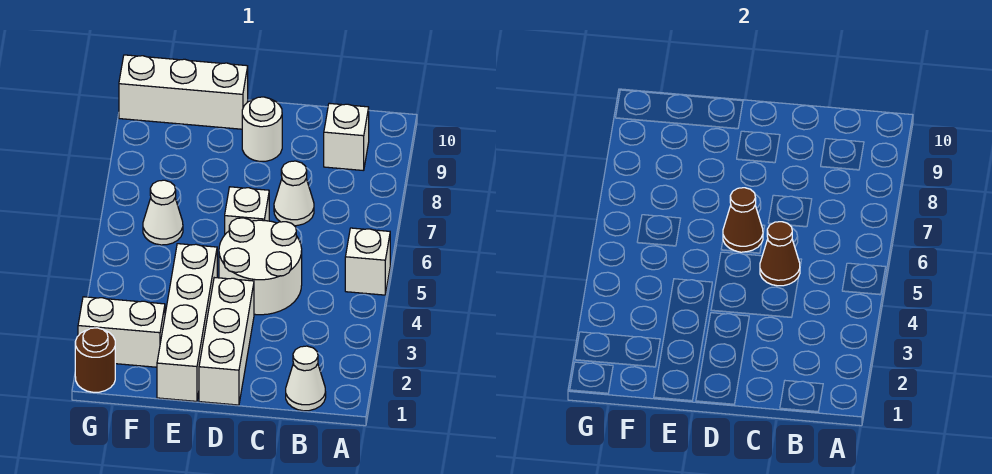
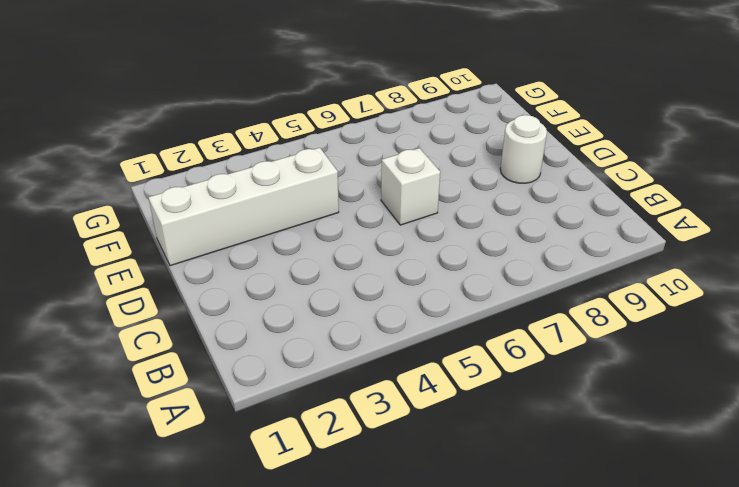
none -> white 1x1 brick [345,228,390,295]
none -> white 1x1 cone [286,346,326,411]
none -> white 1x1 brick [324,103,369,171]

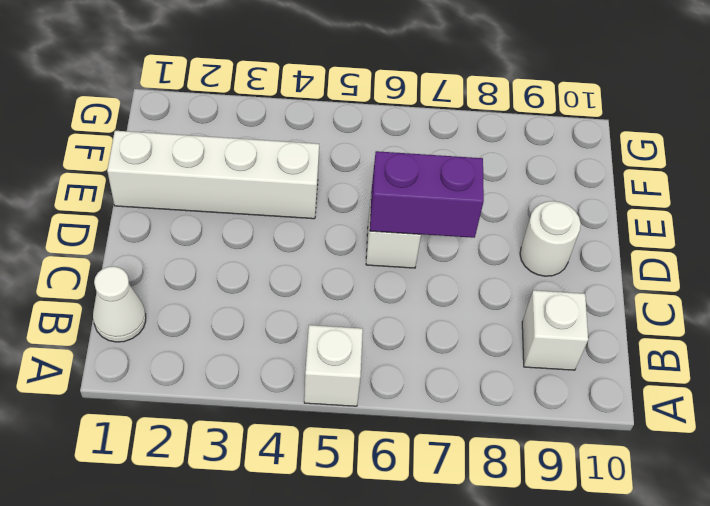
purple 1x2 brick [370,151,484,238] -> brown 1x1 cone [723,188,763,252]
none -> white 2x2 round brick [219,218,302,315]
none -> white 1x1 cone [274,161,314,226]
none -> white 1x3 brick [199,278,254,405]

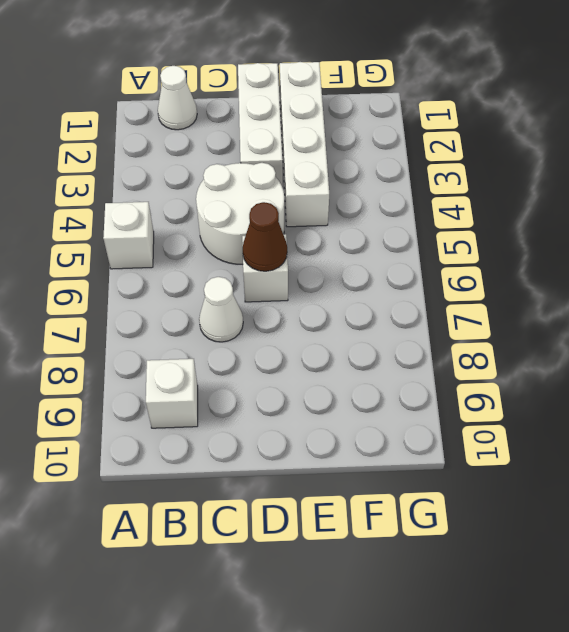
none -> white 1x1 round brick [242,97,282,161]
none -> white 1x3 brick [119,55,248,129]
none -> white 1x2 brick [78,297,165,367]

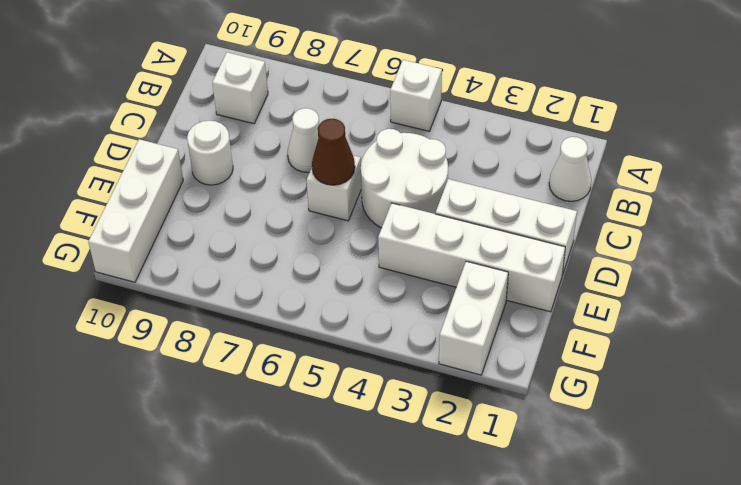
none -> white 1x1 cone [143,180,183,245]
none -> brown 1x1 round brick [75,328,115,392]
none -> brown 1x1 cone [760,222,800,286]

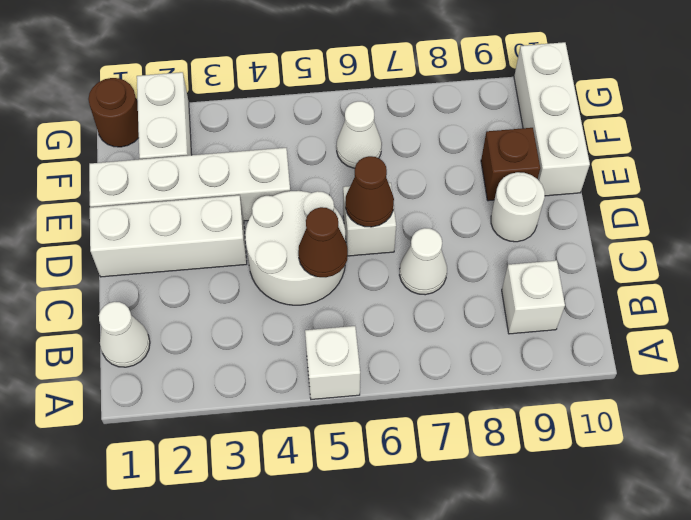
brown 1x1 brick [481,128,540,201] -> none

